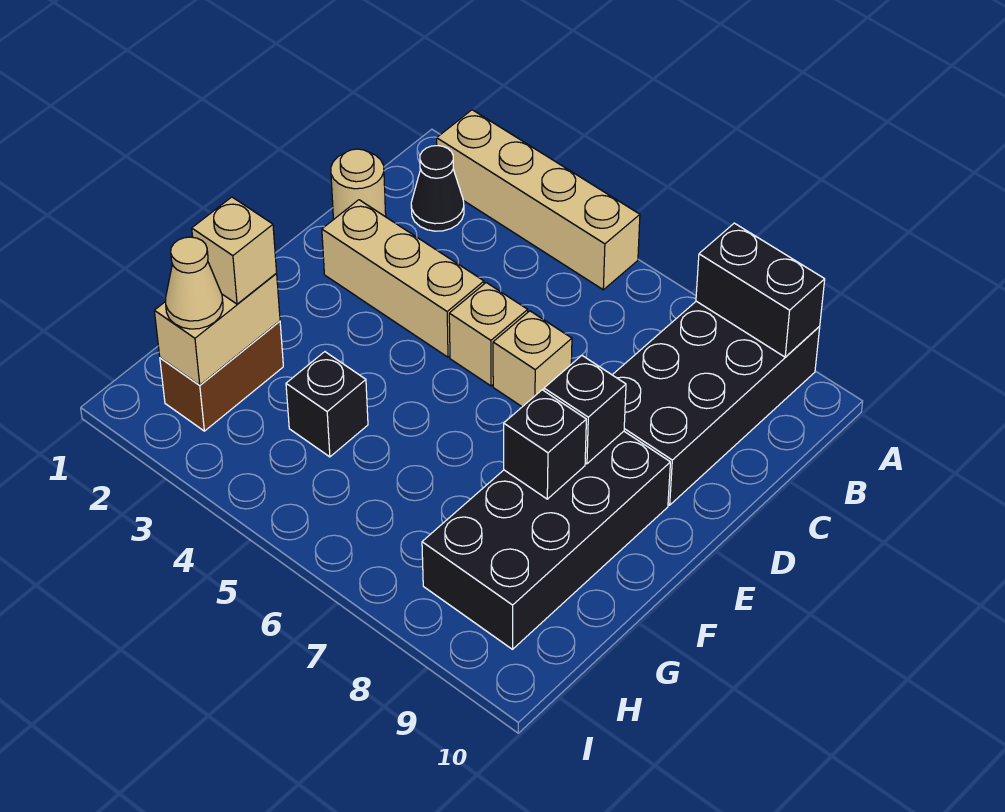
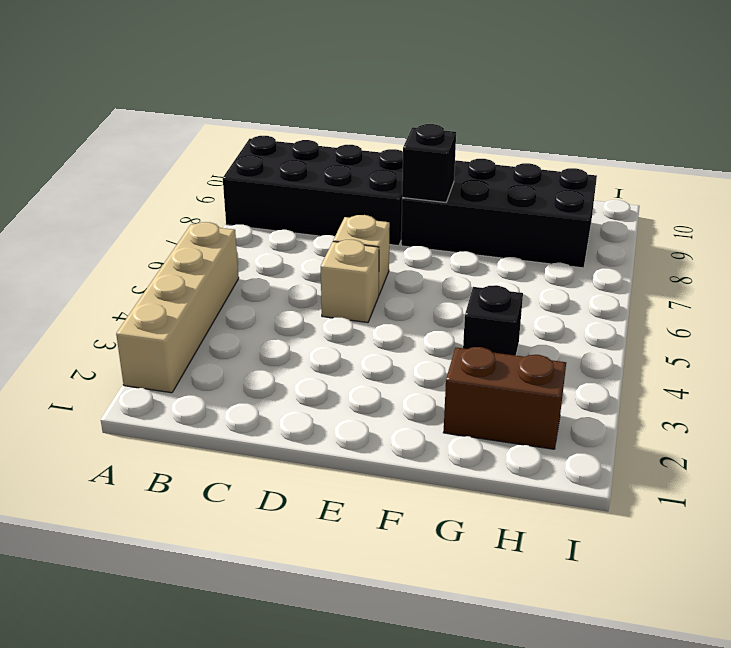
none -> black 1x1 cone [411,146,464,231]
none -> tan 1x1 round brick [331,149,386,219]
none -> tan 1x3 brick [322,200,484,357]

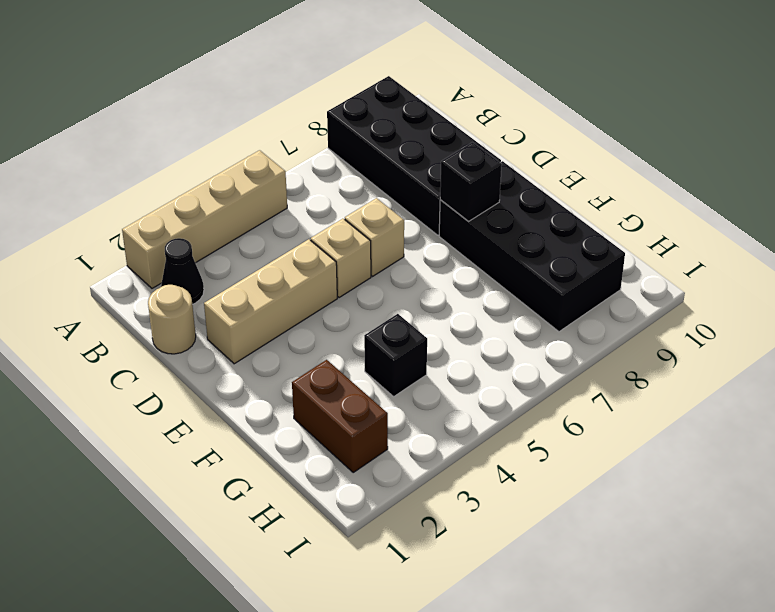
none -> black 1x2 brick [696,223,825,357]
none -> black 1x1 brick [504,390,586,499]
none -> tan 1x2 brick [154,274,280,385]

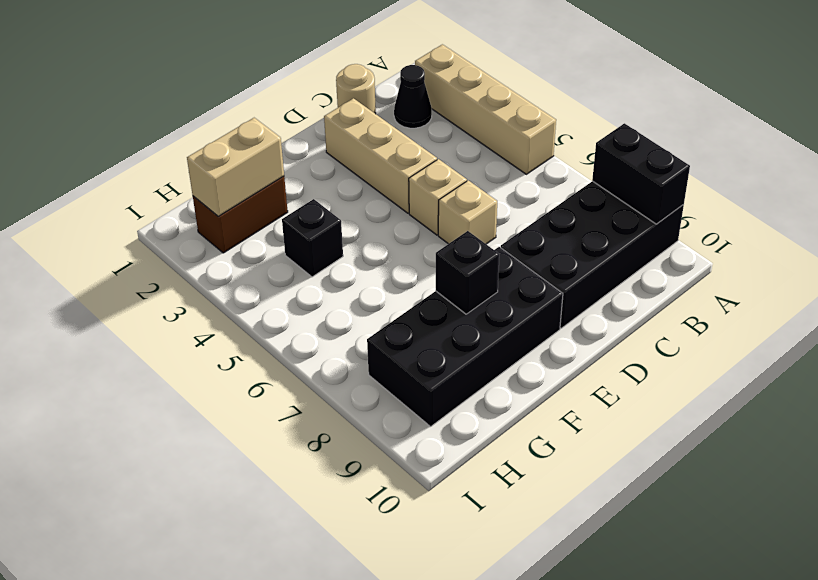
none -> black 1x1 brick [544,356,626,464]
none -> tan 1x1 brick [192,197,277,304]
none -> tan 1x1 cone [166,237,223,329]

